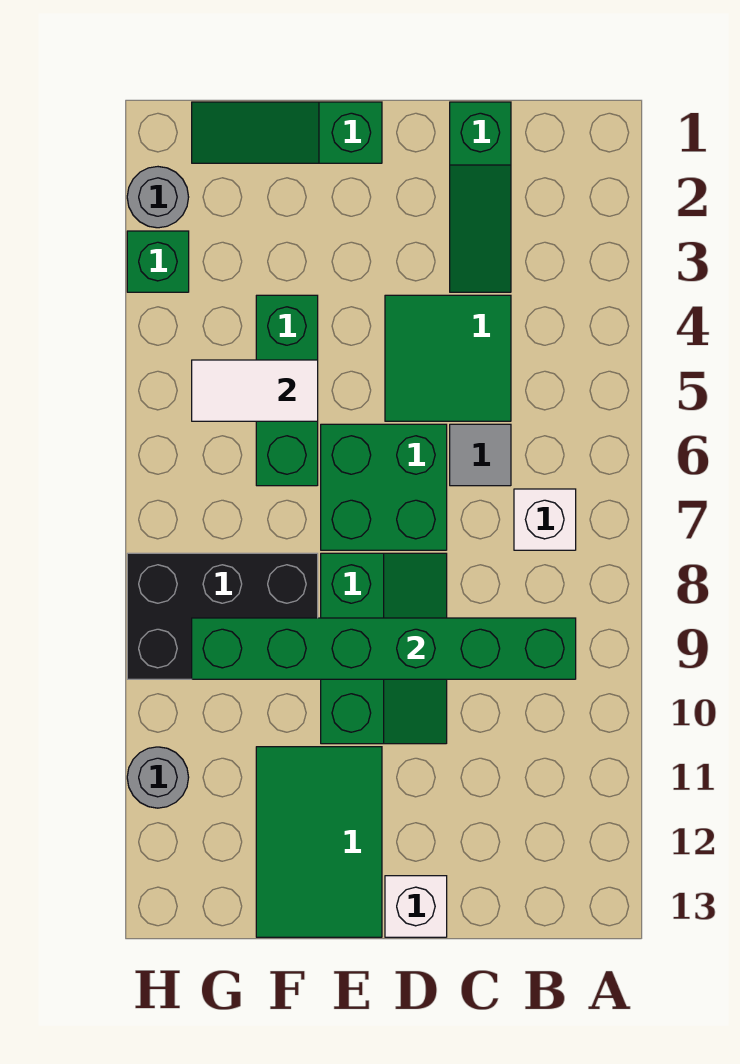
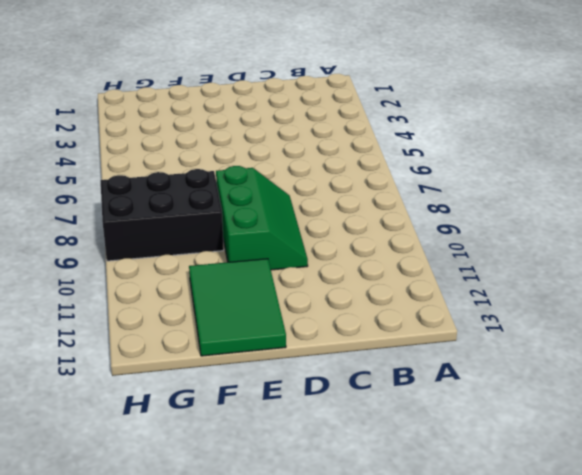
none -> white 1x1 brick [514,489,576,550]
none -> green 1x3 slope [450,102,511,292]
none -> green 2x2 tile [385,295,511,421]

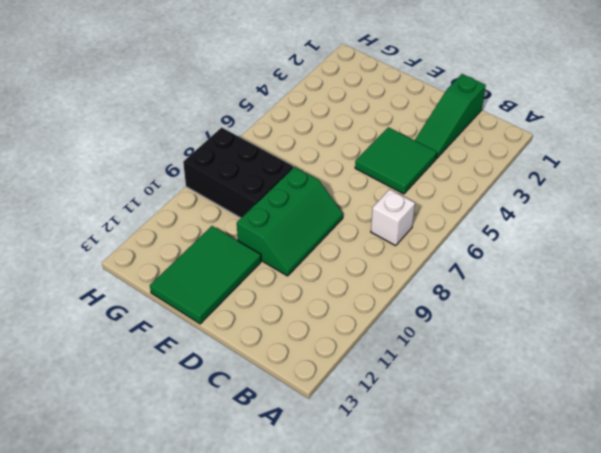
none -> grey 1x1 tile [450,424,511,486]
none -> green 2x2 brick [321,424,447,550]
none -> white 1x1 brick [385,876,447,937]

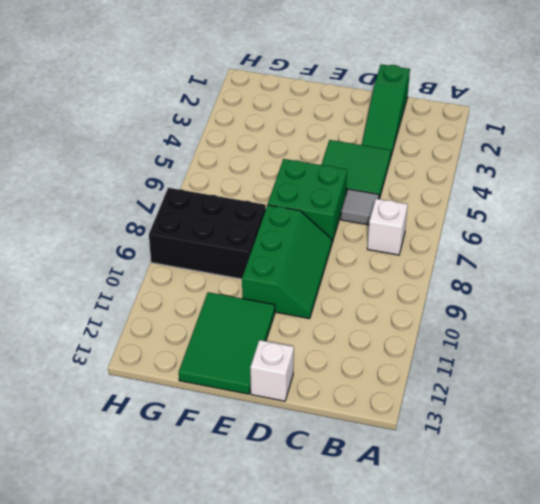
none -> green 1x3 slope [192,102,382,163]
none -> green 1x3 brick [256,295,318,486]
none -> grey 1x1 round brick [127,167,189,228]

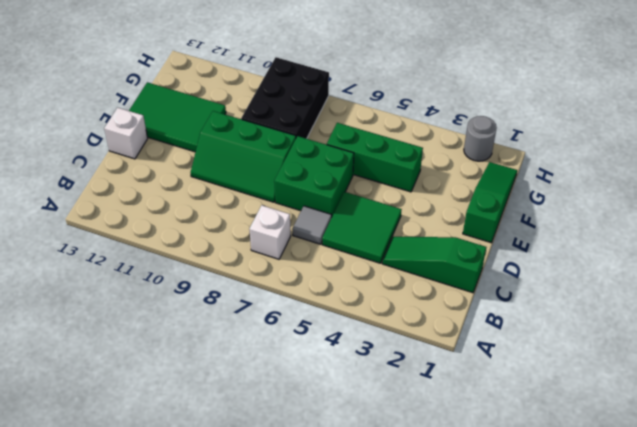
none -> green 1x1 brick [127,231,189,292]
none -> grey 1x1 round brick [127,747,189,808]
none -> green 1x6 brick [192,618,576,679]

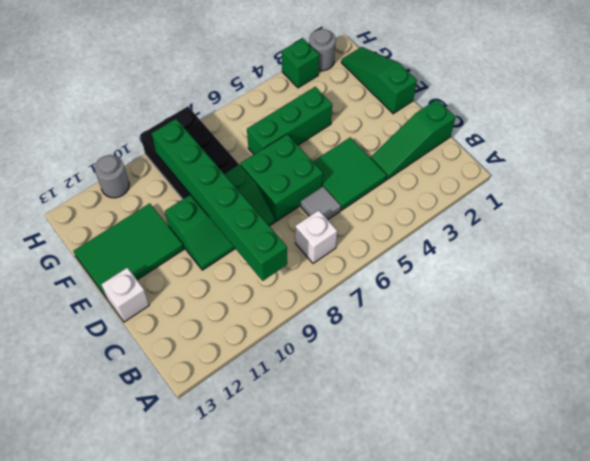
none -> white 1x2 tile [192,360,318,421]

